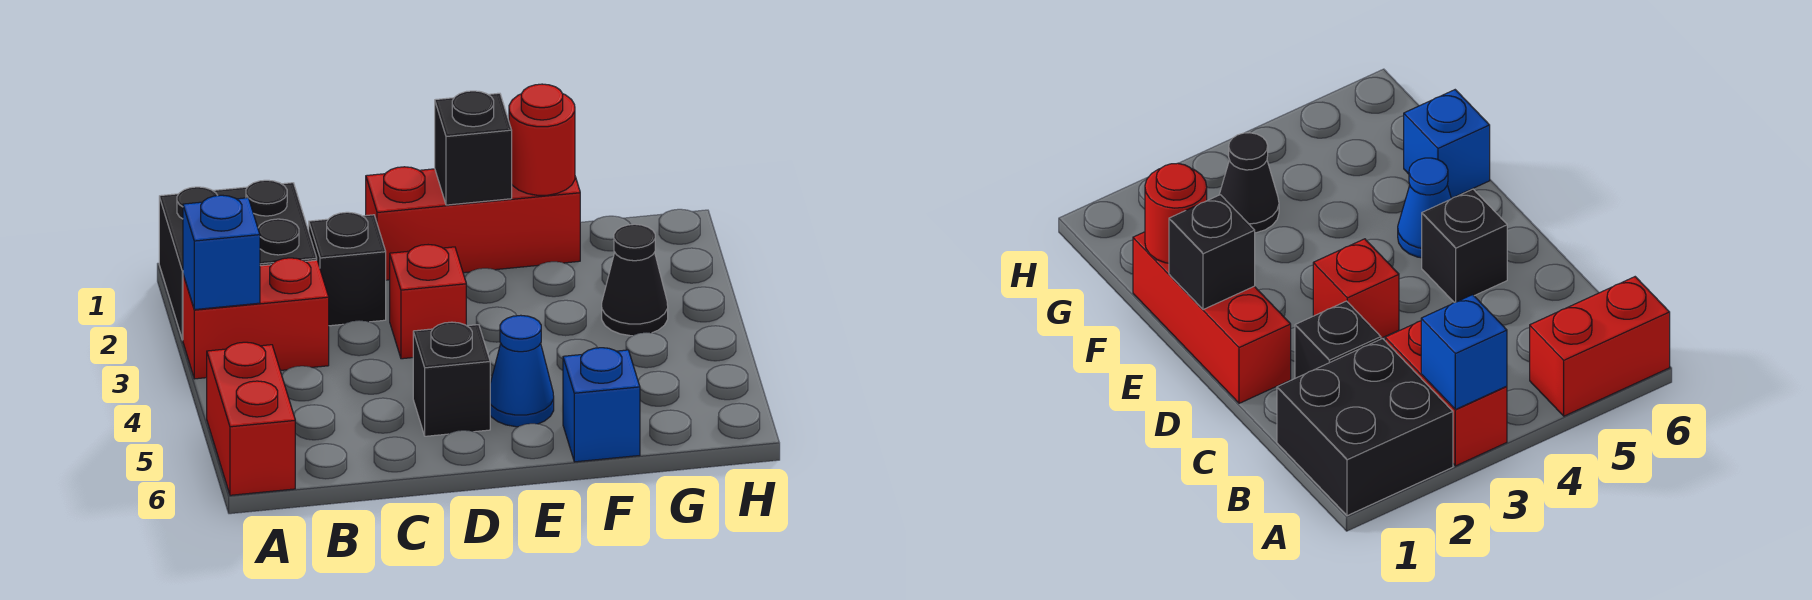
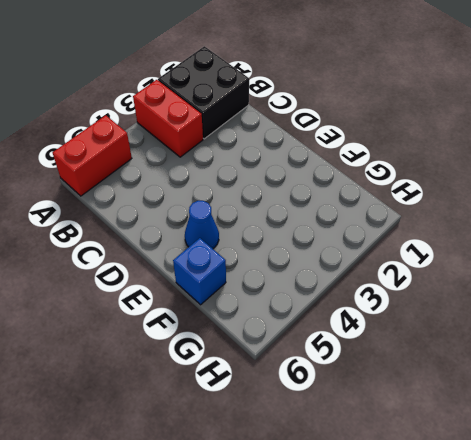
none -> black 1x1 brick [309,212,386,326]
none -> red 1x3 brick [366,167,580,280]
none -> red 1x1 brick [390,245,466,359]

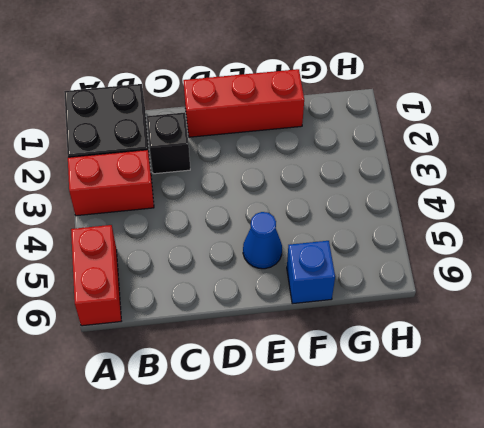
none -> red 1x1 brick [390,245,466,359]
none -> black 1x1 brick [413,322,490,436]
none -> black 1x1 cone [602,224,668,336]

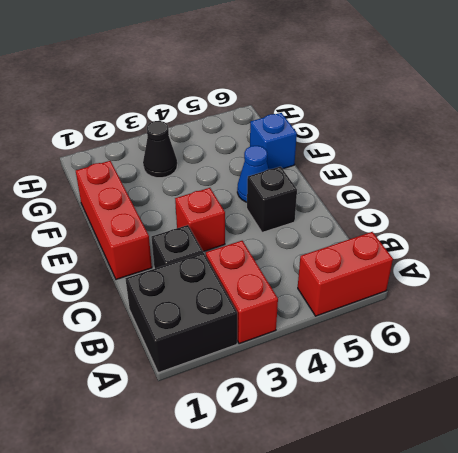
none -> blue 1x1 brick [183,195,260,310]
none -> black 1x1 brick [435,91,512,205]
none -> red 1x1 round brick [509,84,575,195]

